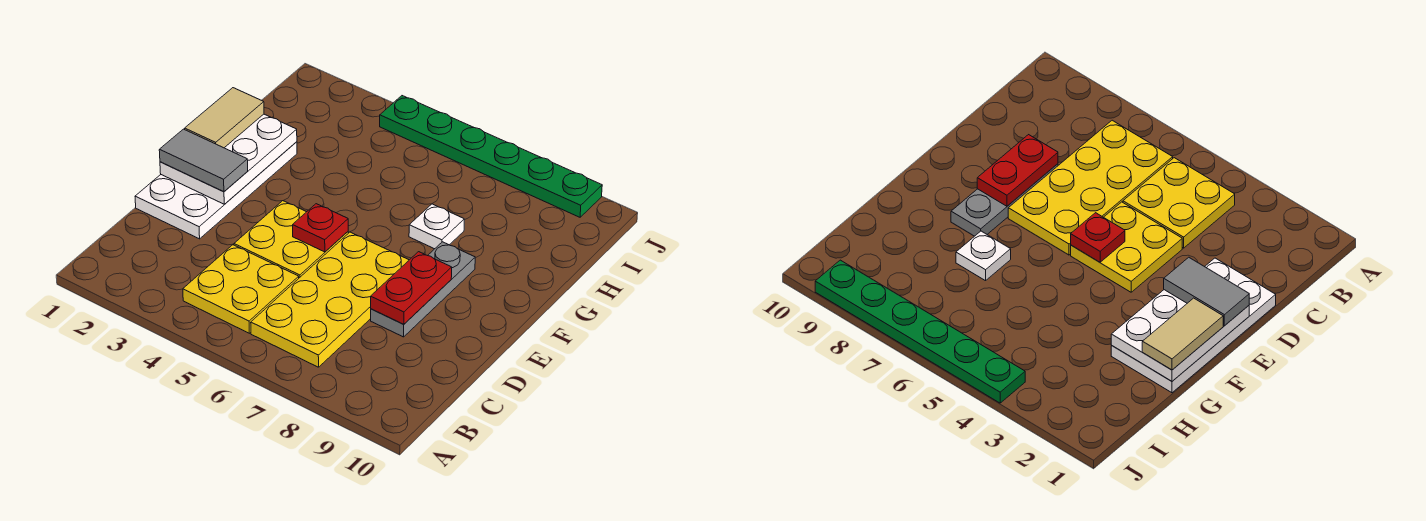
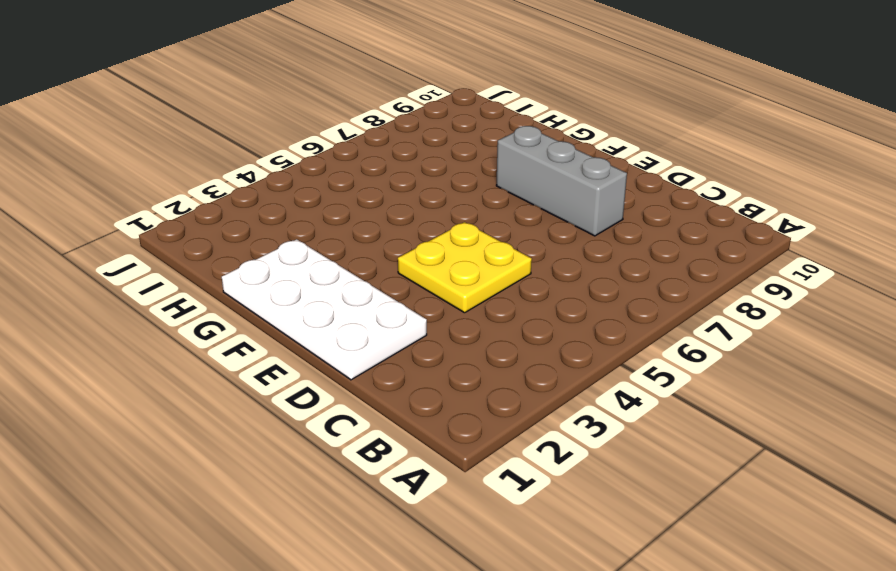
grey 1x3 brick [496,126,627,236] -> grey 1x3 plate [371,242,475,337]
none -> yellow 2x2 plate [183,245,299,333]
none -> yellow 2x4 plate [251,232,409,367]
none -> white 1x1 plate [409,204,464,249]

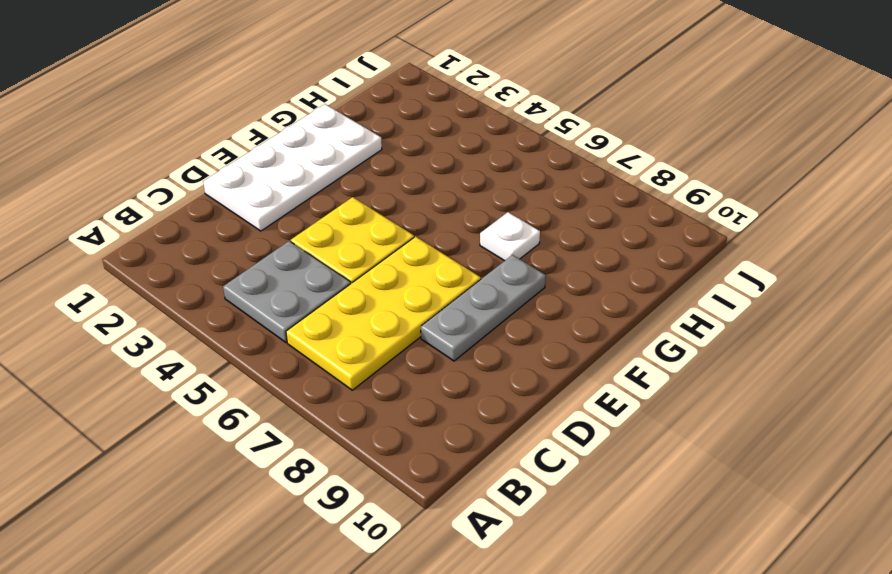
grey 2x2 plate [223,241,351,342] -> yellow 2x2 plate [183,245,299,333]
none -> green 1x6 plate [380,96,602,217]
none -> red 1x2 plate [371,252,452,324]
none -> white 2x3 plate [160,114,297,204]

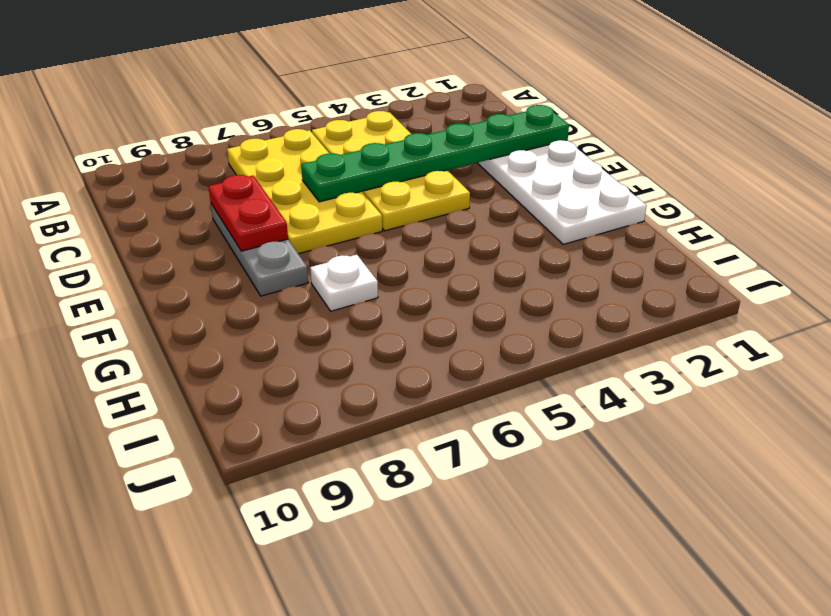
green 1x6 plate [301,105,569,202] -> green 1x6 plate moved to [380,96,602,217]
none -> white 2x3 plate [160,114,297,204]
none -> red 1x1 plate [293,204,348,252]
none -> grey 1x2 tile [159,129,248,192]

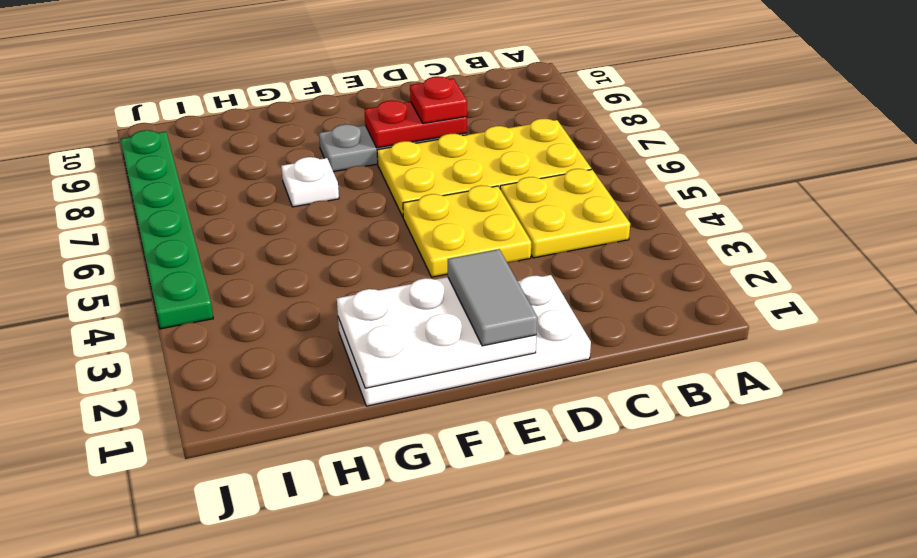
red 1x1 plate [410,76,467,124] -> red 1x1 plate moved to [293,204,348,252]
none -> tan 1x2 tile [185,88,264,148]

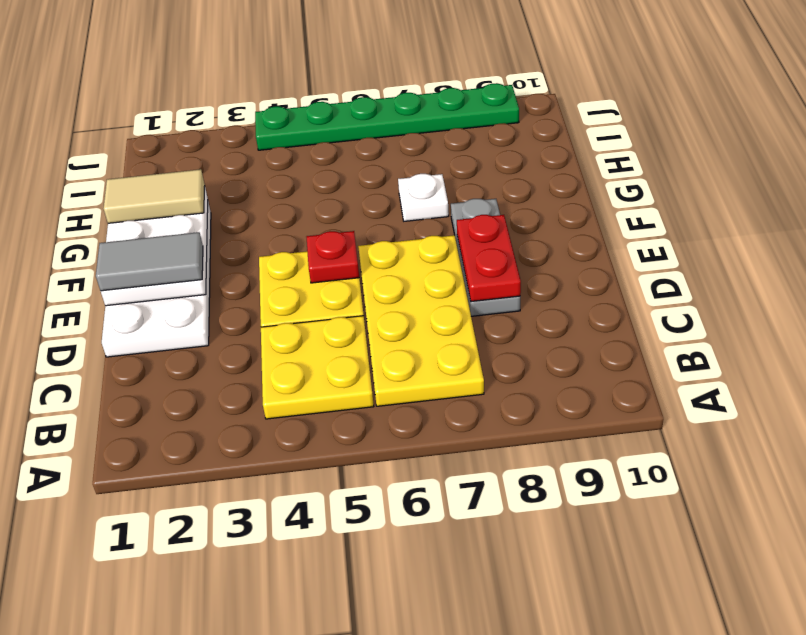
tan 1x2 tile [104,169,205,223] -> tan 1x2 tile turned to [185,88,264,148]

